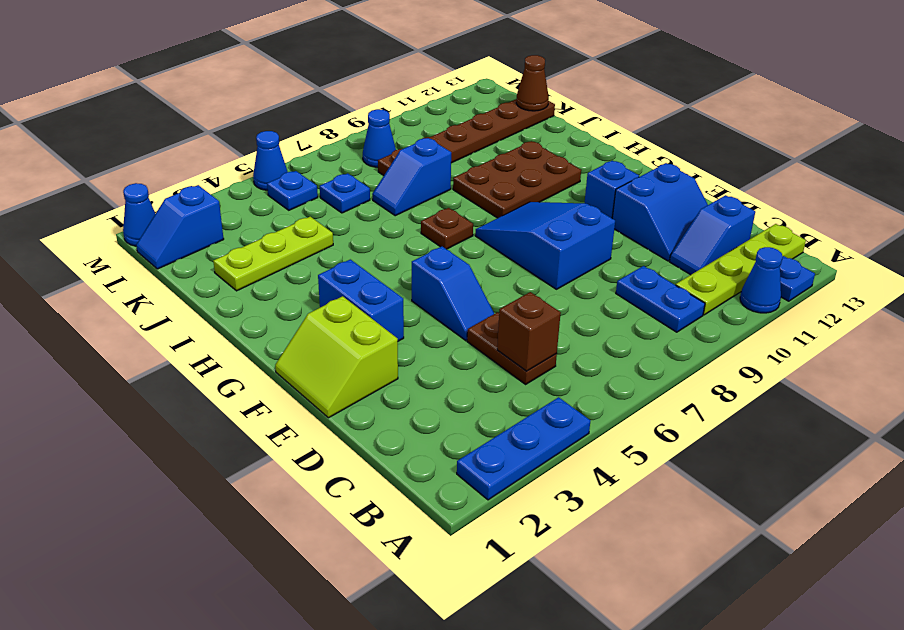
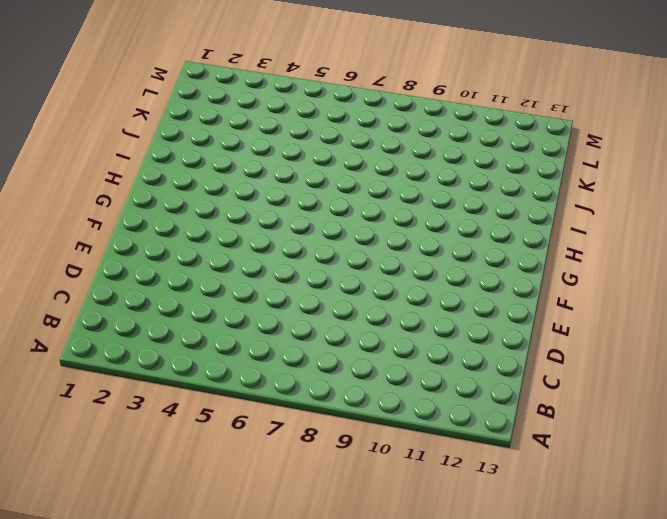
none -> blue 1x3 plate [457,397,590,500]
none -> blue 1x1 cone [740,247,783,313]
none -> blue 1x1 plate [780,256,815,301]

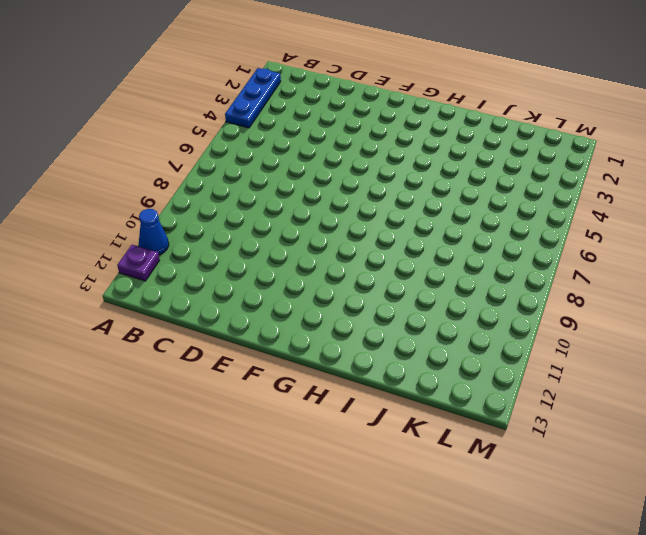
purple 1x1 plate [117,245,160,281] -> blue 1x1 plate [780,256,815,301]
none -> blue 1x2 plate [616,266,705,332]
none -> lime 1x4 plate [676,224,806,315]
none -> brown 1x2 plate [467,312,557,384]

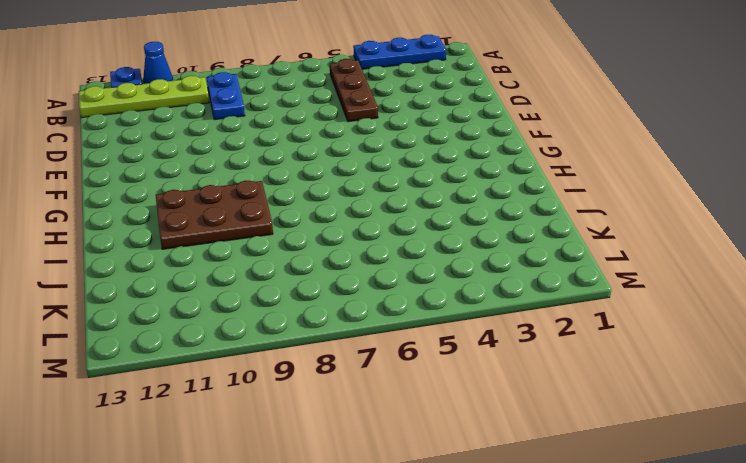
brown 1x3 plate [330,59,378,122] -> brown 1x2 plate [467,312,557,384]
none -> blue 1x2 slope [670,195,755,275]
none -> blue 2x2 slope [612,163,708,261]
none -> lime 2x2 slope [275,296,398,418]

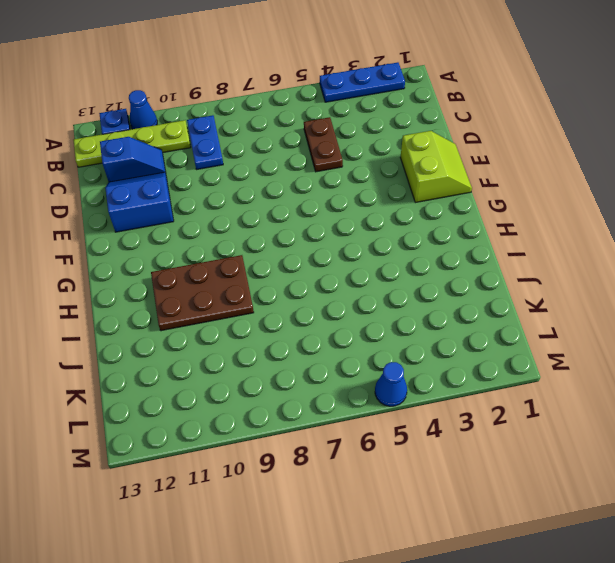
none -> blue 1x2 slope [412,246,494,340]
none -> blue 2x3 slope [475,202,615,289]
none -> blue 1x2 brick [318,259,404,341]

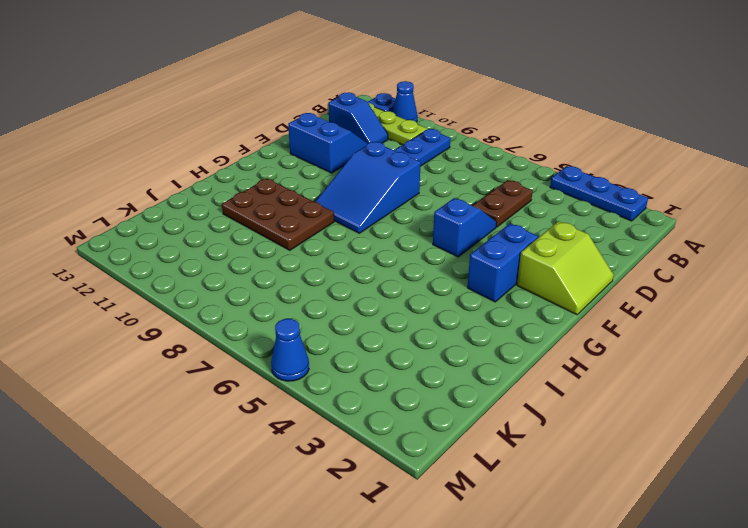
none -> blue 1x1 brick [585,161,639,218]
none -> brown 1x1 plate [421,208,473,249]
none -> lime 1x3 plate [213,217,333,291]

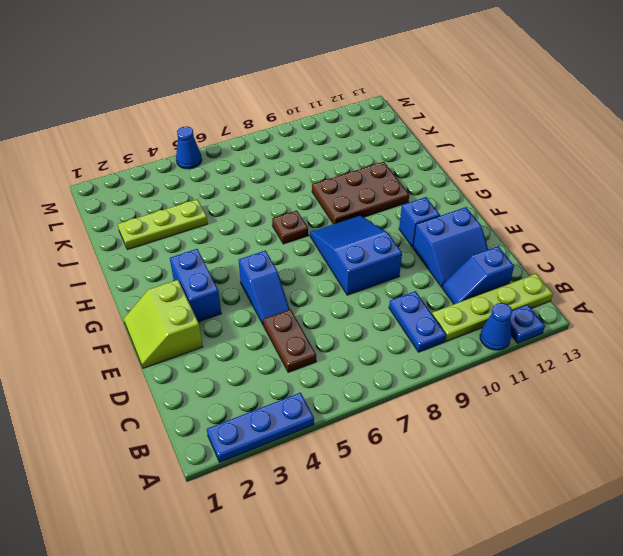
none -> blue 1x2 slope [372,138,451,216]
none -> blue 1x1 plate [320,173,370,213]
none -> brown 1x6 plate [378,99,555,175]

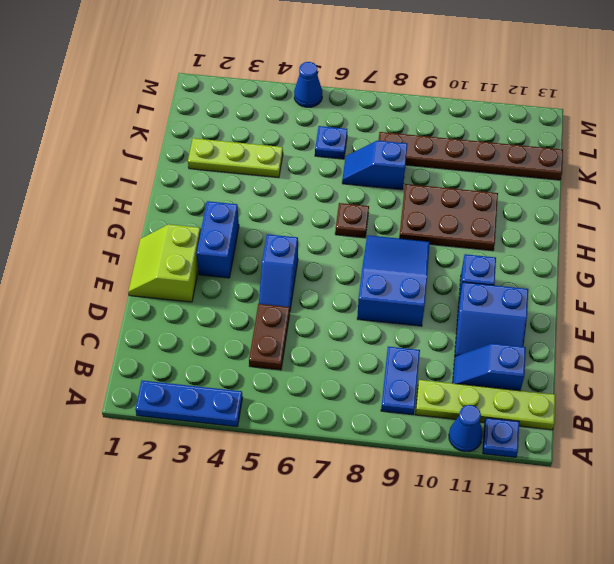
none -> blue 1x2 slope [136,185,224,269]
none -> blue 1x1 plate [267,171,318,210]
none -> blue 1x1 cone [363,109,396,167]

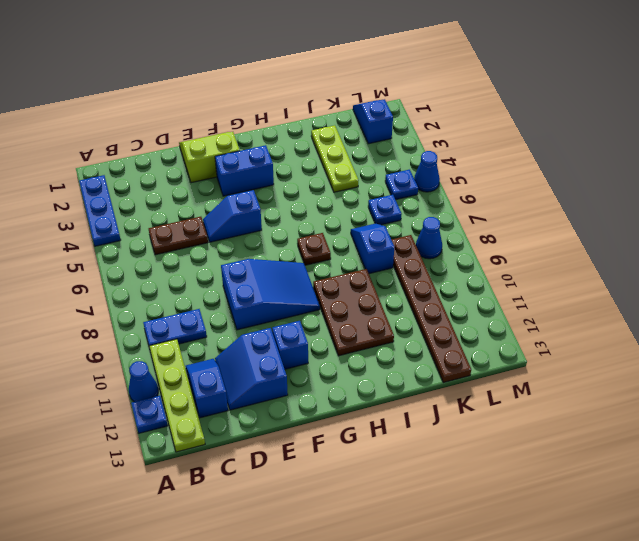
none -> blue 1x1 cone [123,183,156,246]
none -> brown 1x1 brick [497,292,561,371]
none -> brown 1x1 cone [516,55,549,111]

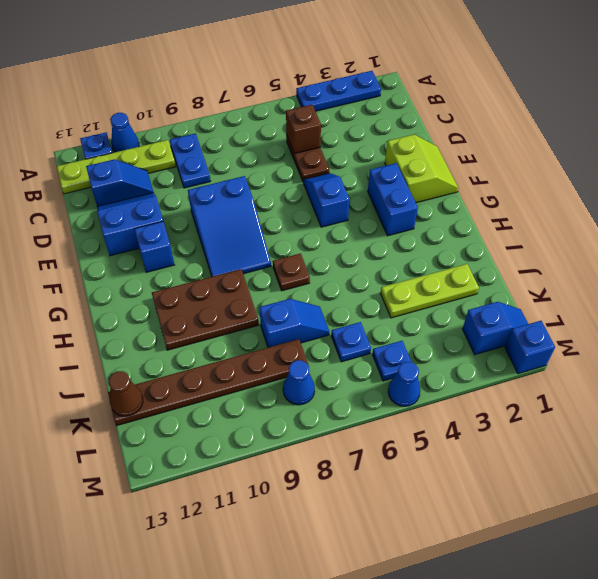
blue 1x1 brick [505,321,555,374] -> blue 1x1 cone [123,183,156,246]

